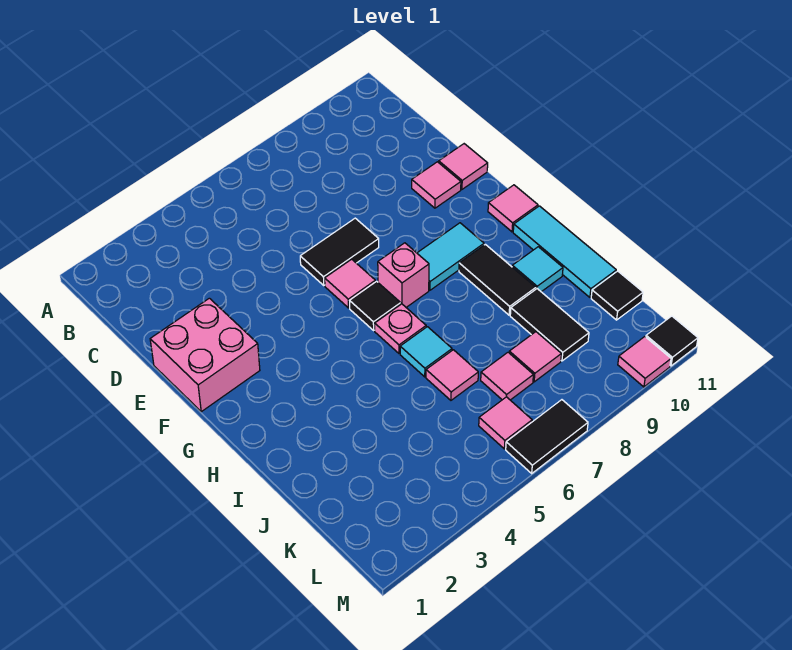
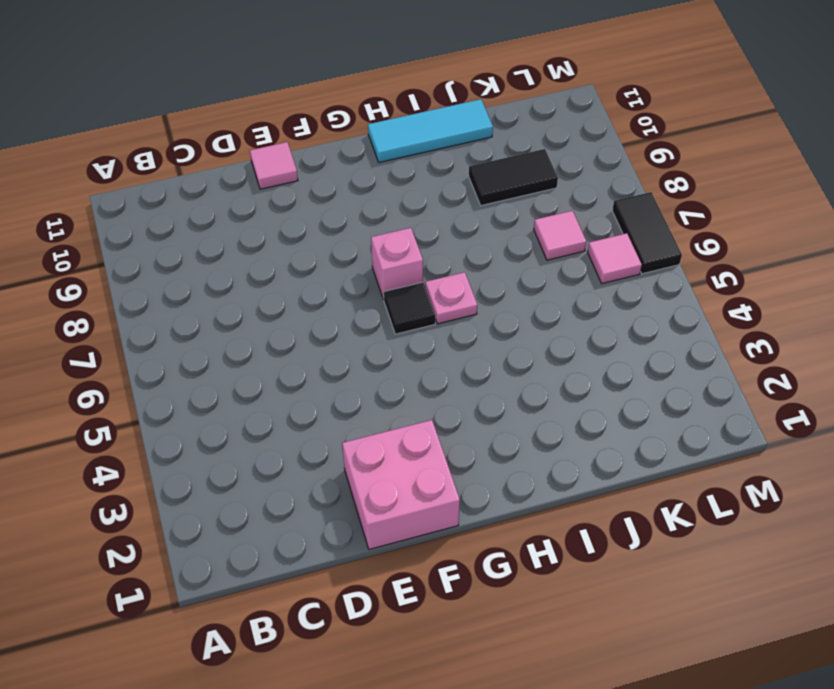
none -> black 1x2 tile [300,218,379,285]
none -> pink 1x1 tile [412,162,461,208]
none -> pink 1x1 tile [325,259,375,308]

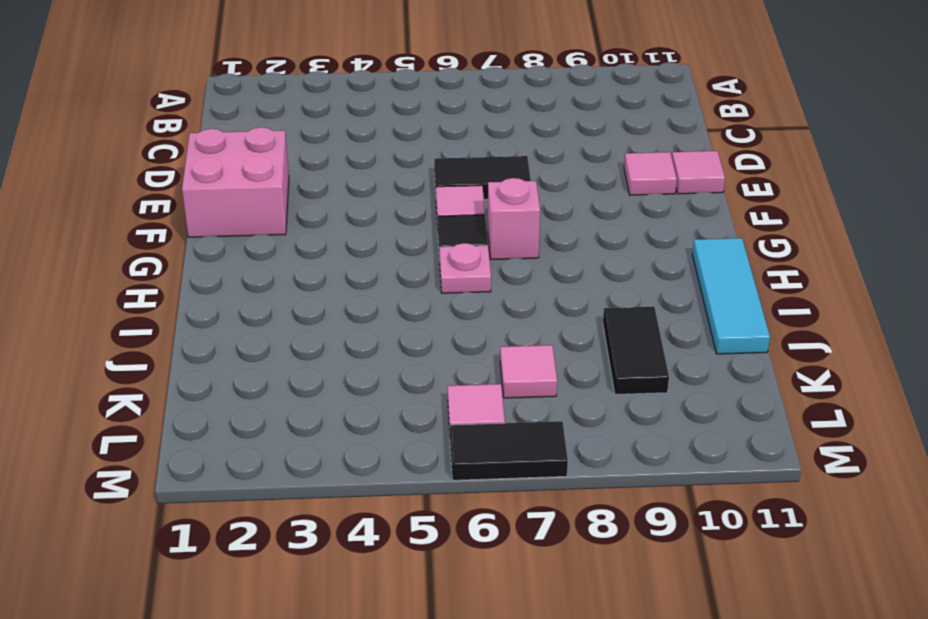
none -> cyan 1x2 tile [417,223,484,290]
none -> pink 1x1 tile [488,185,538,232]
none -> black 1x2 tile [459,244,536,315]

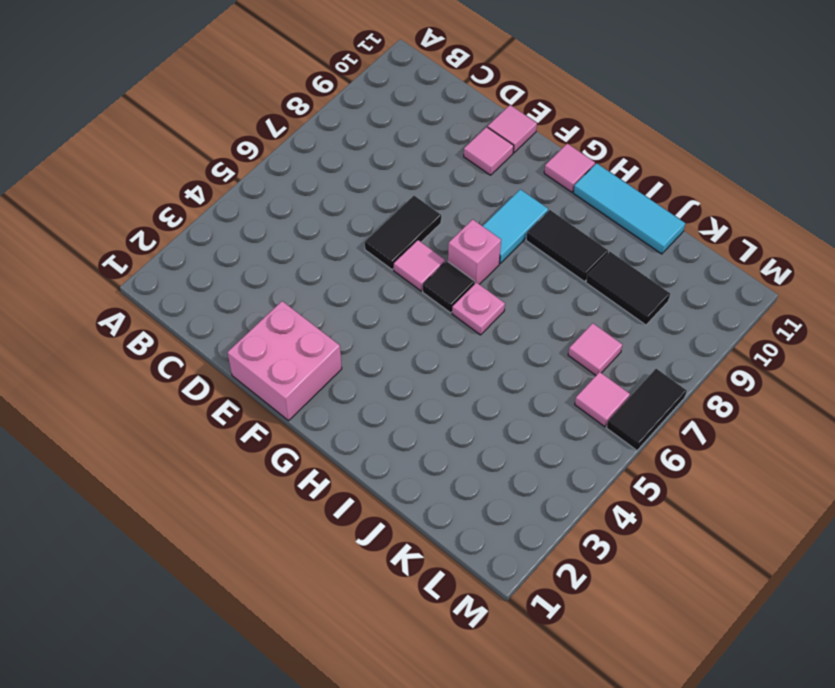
none -> cyan 1x1 tile [400,327,452,377]
none -> cyan 1x1 tile [512,247,563,292]
none -> pink 1x1 tile [426,350,478,400]

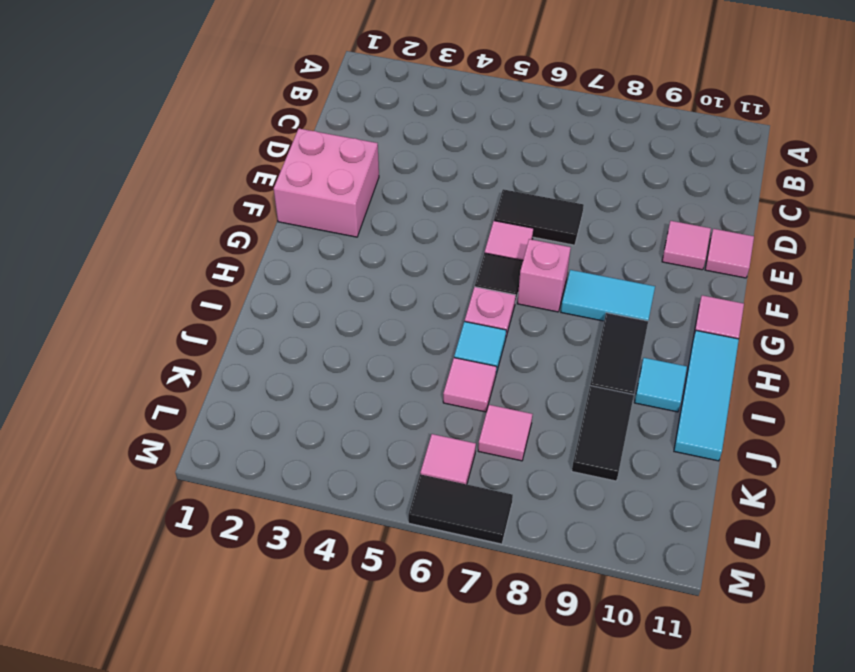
none -> pink 1x1 tile [509,332,561,382]
none -> black 1x1 tile [591,271,643,320]
none -> pink 1x1 tile [618,337,671,387]

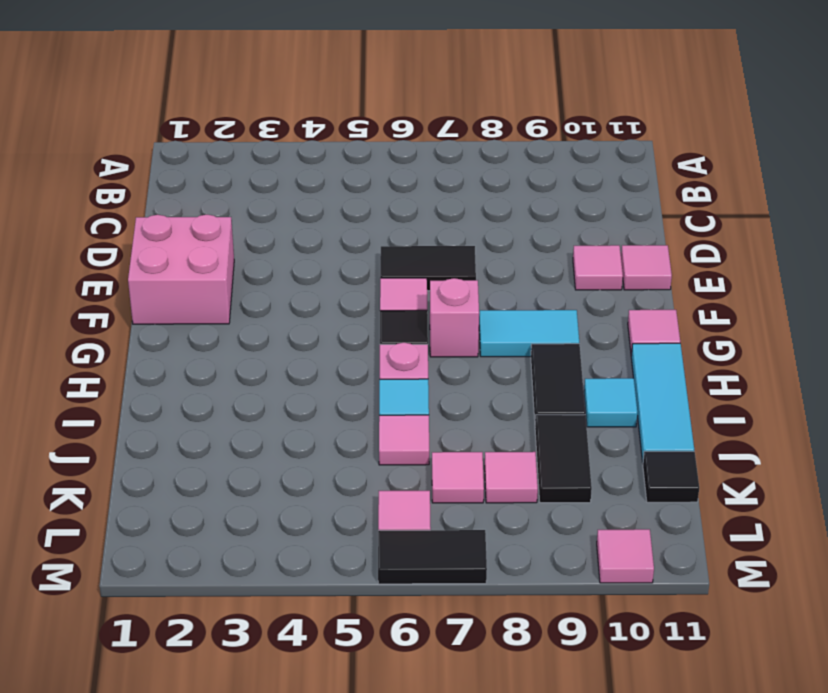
none -> black 1x1 tile [646,316,698,366]

